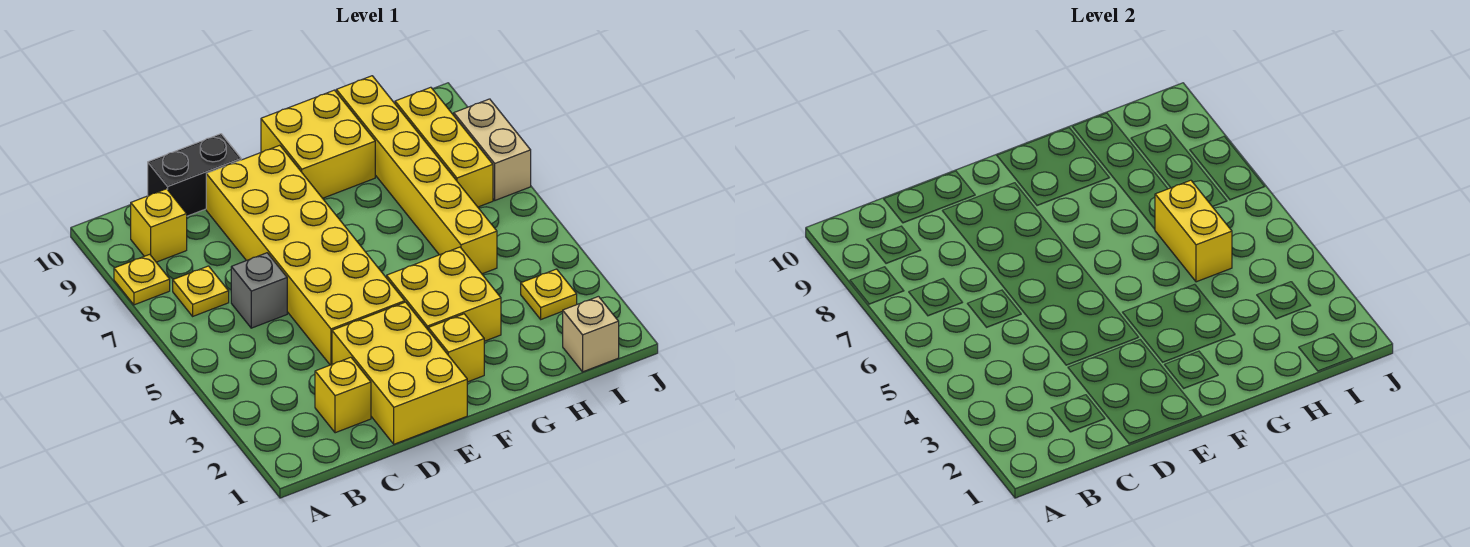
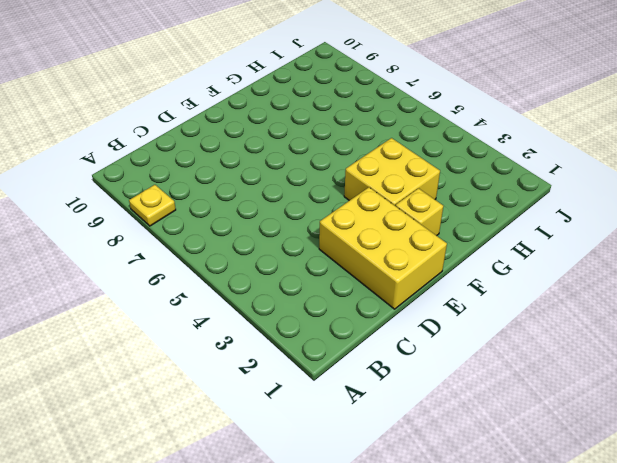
none -> yellow 1x1 plate [173,266,229,316]
none -> yellow 1x1 brick [131,189,187,262]
none -> yellow 1x1 brick [315,357,371,433]

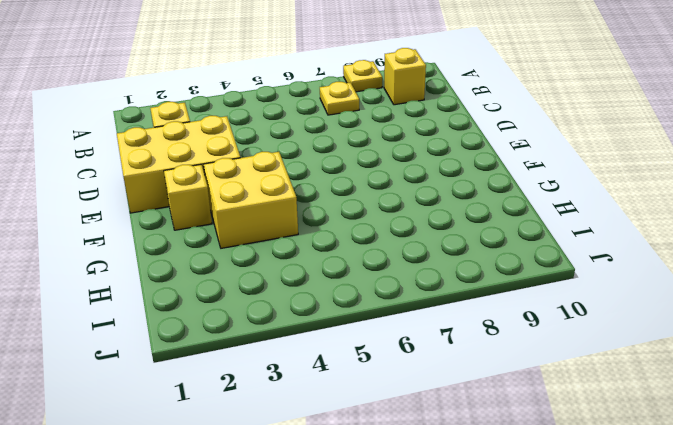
none -> grey 1x1 brick [231,253,287,328]
none -> black 1x2 brick [148,134,241,216]
none -> yellow 2x6 brick [206,145,405,365]

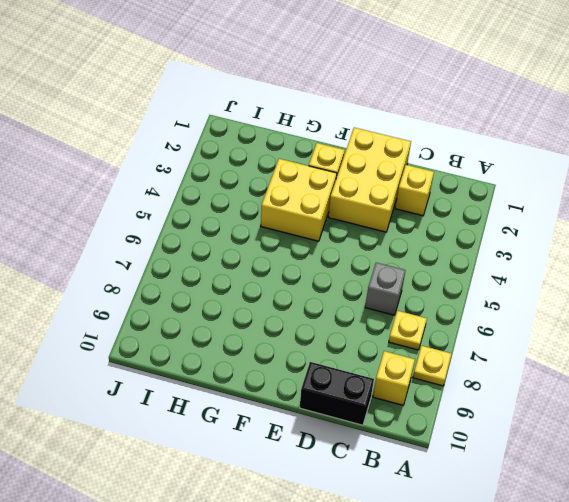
none -> yellow 2x6 brick [206,145,405,365]
none -> yellow 2x2 brick [261,90,375,198]
none -> yellow 1x6 brick [336,76,497,274]

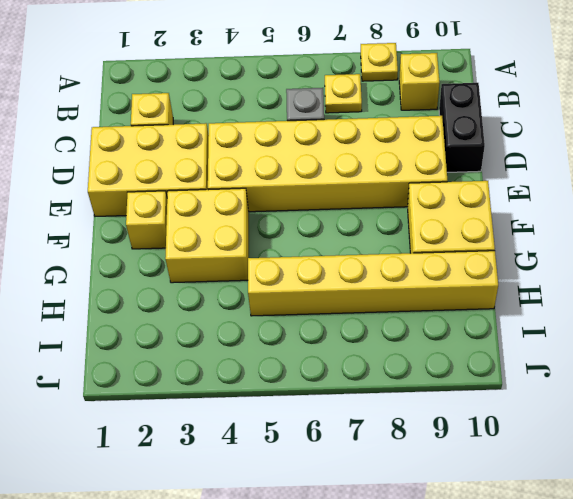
none -> tan 1x1 brick [563,296,619,372]
none -> yellow 1x1 plate [521,269,577,319]
none -> yellow 1x3 brick [395,87,493,207]

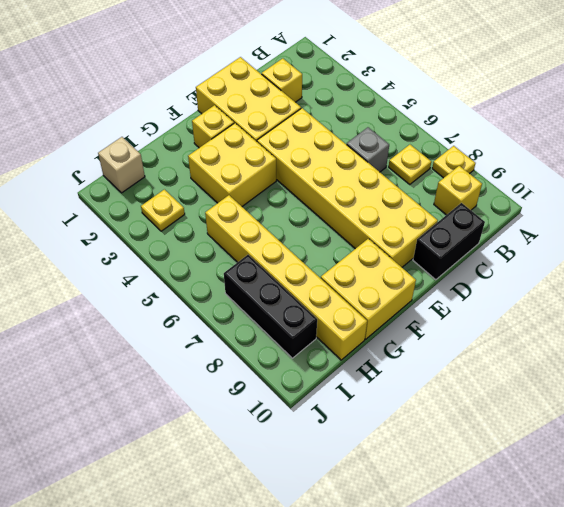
black 1x3 brick [224,255,317,358] -> yellow 1x3 brick [395,87,493,207]
none -> tan 1x2 brick [454,99,531,200]
none -> yellow 1x2 brick [1155,180,1232,282]

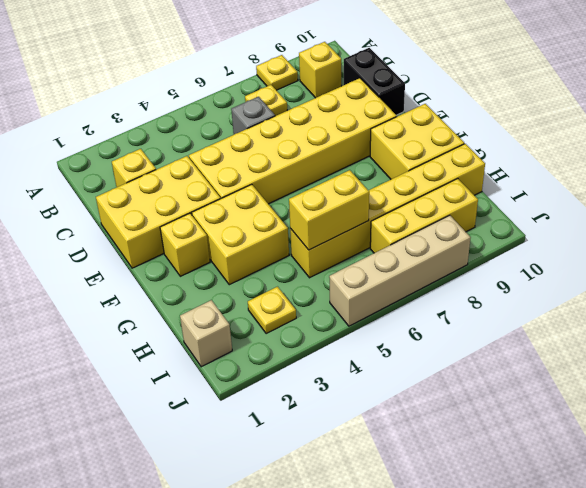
tan 1x4 brick [329,215,471,326] -> tan 1x2 brick [454,99,531,200]

